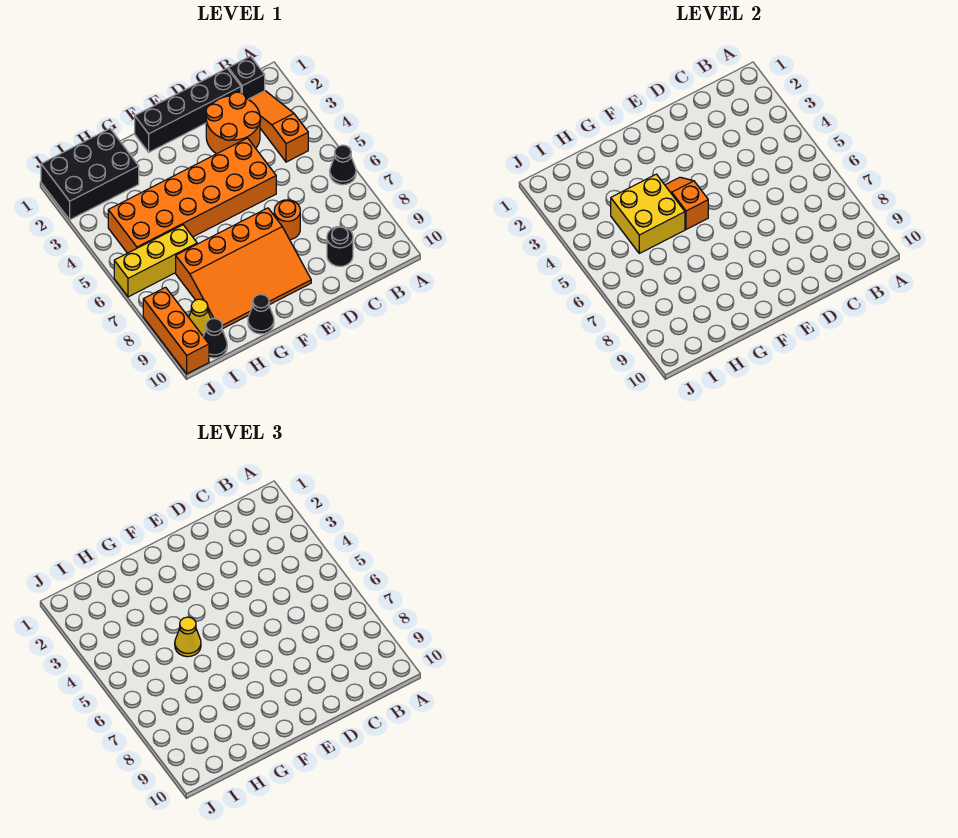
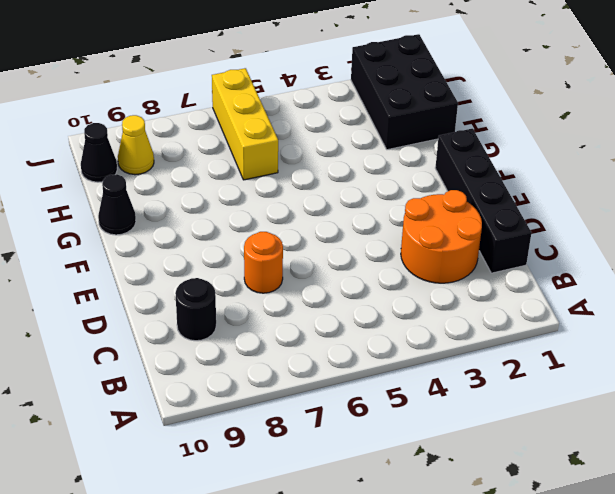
none -> black 1x1 cone [330,145,356,185]
none -> black 1x1 brick [228,56,265,99]
none -> orange 1x3 slope [248,91,308,162]

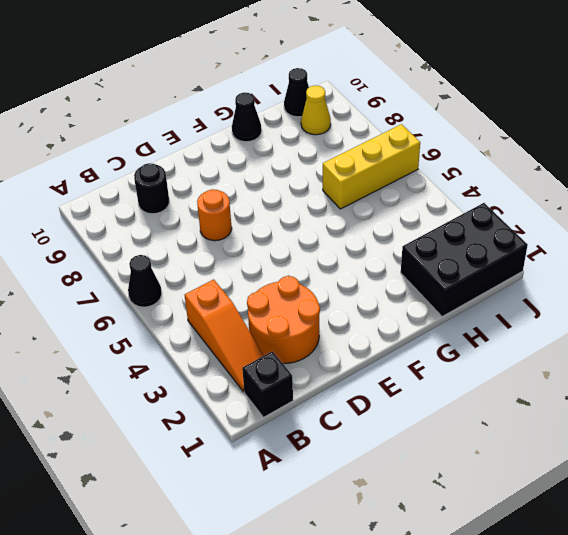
none -> black 1x4 brick [135,68,241,152]
none -> orange 2x6 brick [108,138,276,253]
none -> orange 3x4 slope [176,208,311,329]

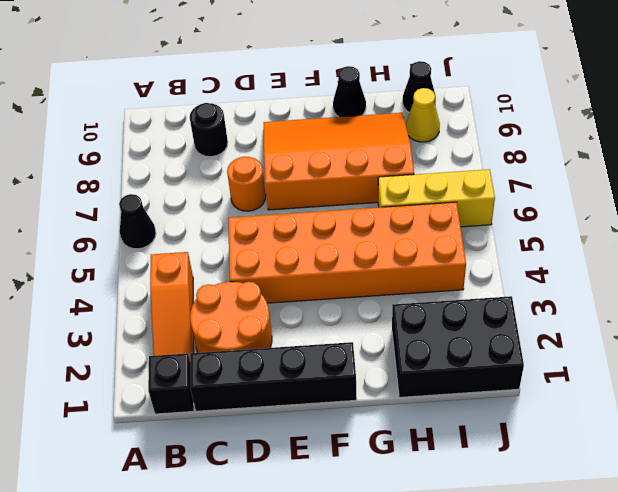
none -> orange 1x3 brick [143,287,209,374]
none -> orange 1x2 slope [665,177,708,229]
none -> yellow 2x2 brick [611,174,685,253]

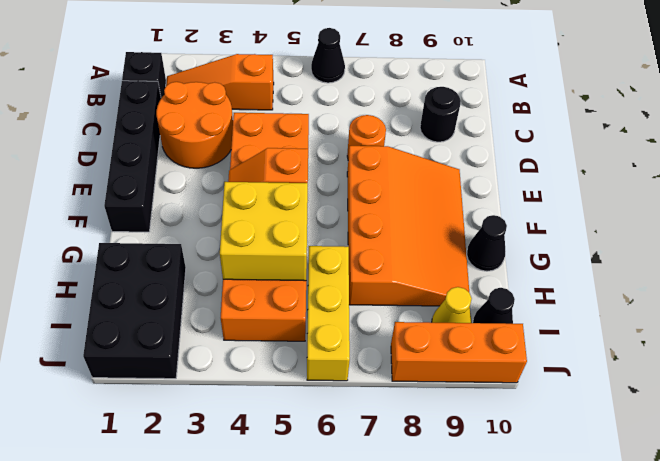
none -> yellow 1x1 cone [175,617,201,657]

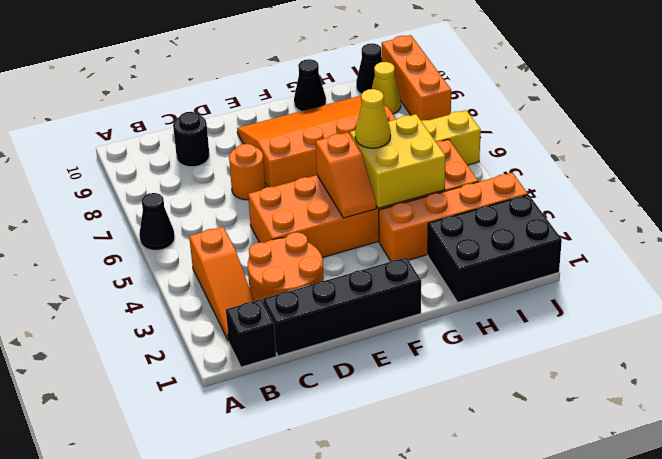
orange 1x4 brick [379,173,528,261] -> none

